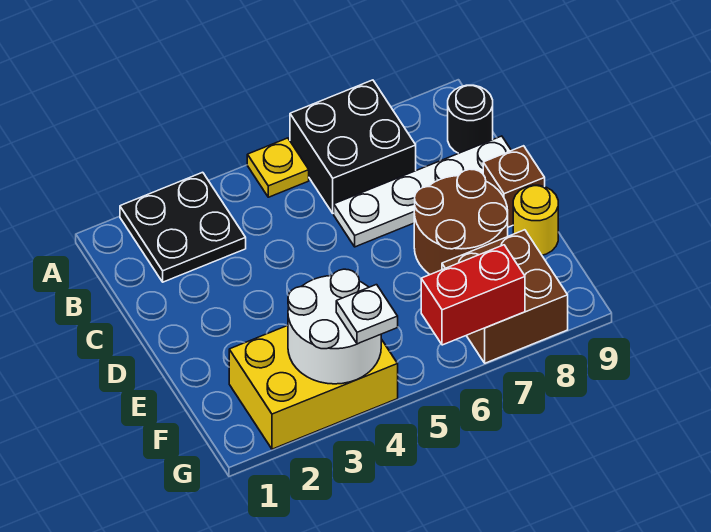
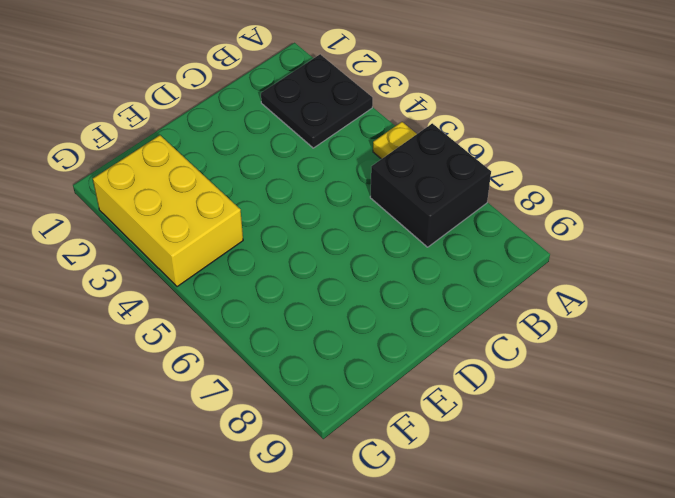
none -> black 1x1 round brick [448,85,493,153]
none -> white 1x4 plate [334,136,511,247]
none -> brown 2x2 round brick [414,169,508,274]

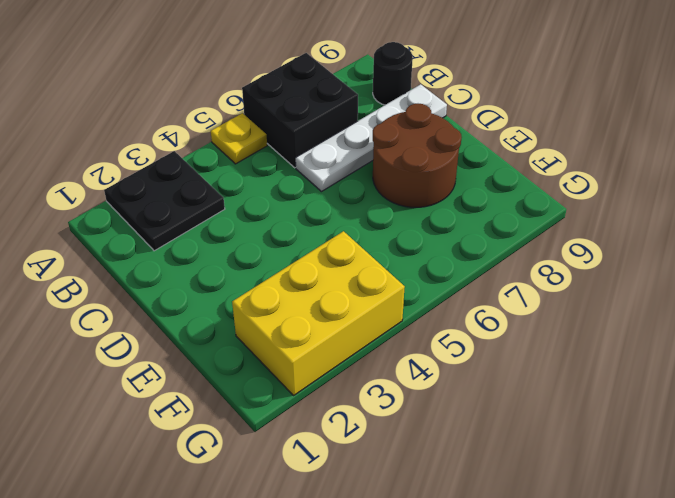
none -> brown 1x1 brick [483,146,545,227]
none -> yellow 1x1 round brick [513,185,558,255]
none -> brown 2x2 brick [442,230,568,363]

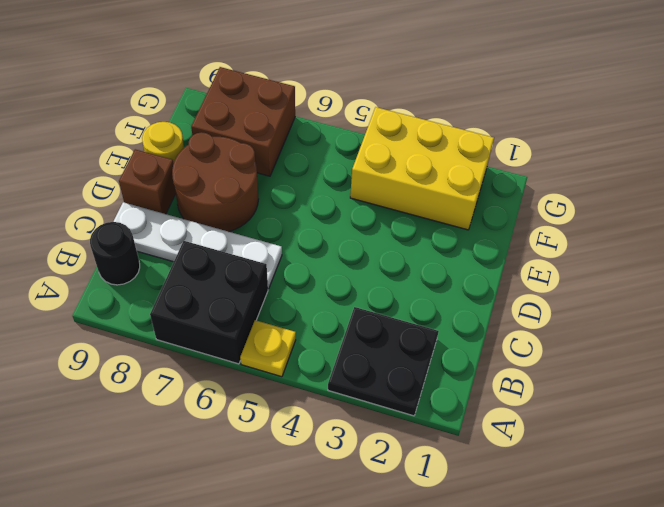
none -> white 2x2 round brick [288,269,381,384]
none -> red 1x2 brick [421,245,525,345]
none -> white 1x1 plate [336,285,398,344]

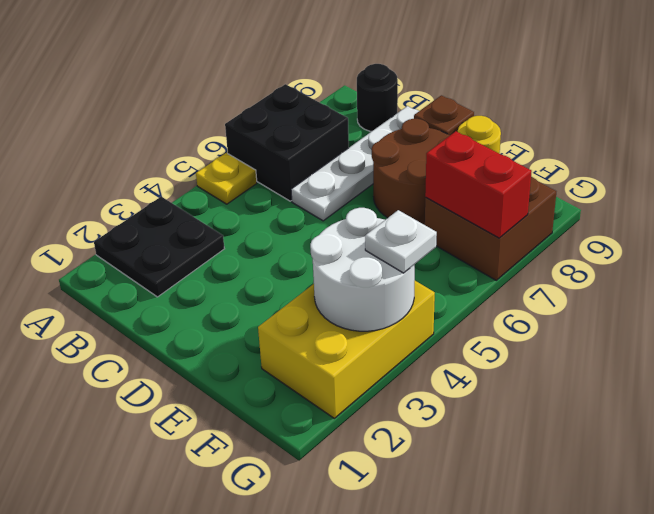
red 1x2 brick [425,131,532,238] -> red 1x2 brick turned to [421,245,525,345]

